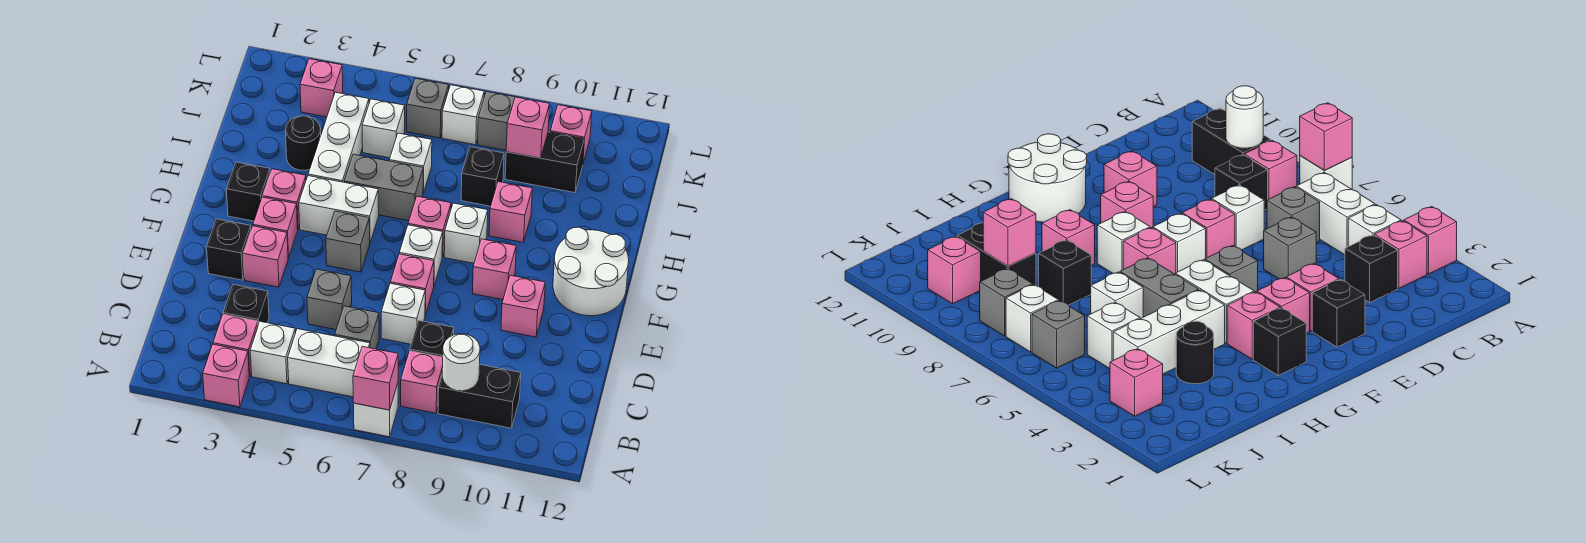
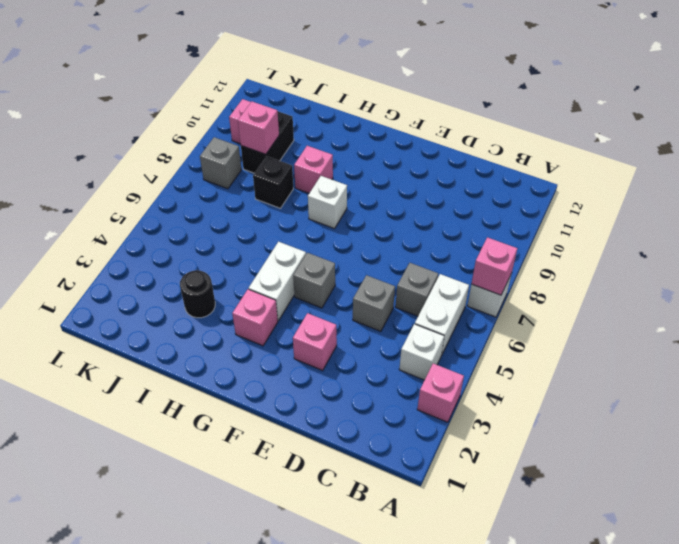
none -> pink 1x1 brick [213,314,258,376]
none -> pink 1x1 brick [401,351,443,413]
none -> black 1x2 brick [438,365,521,428]
none -> black 1x1 brick [223,284,269,325]

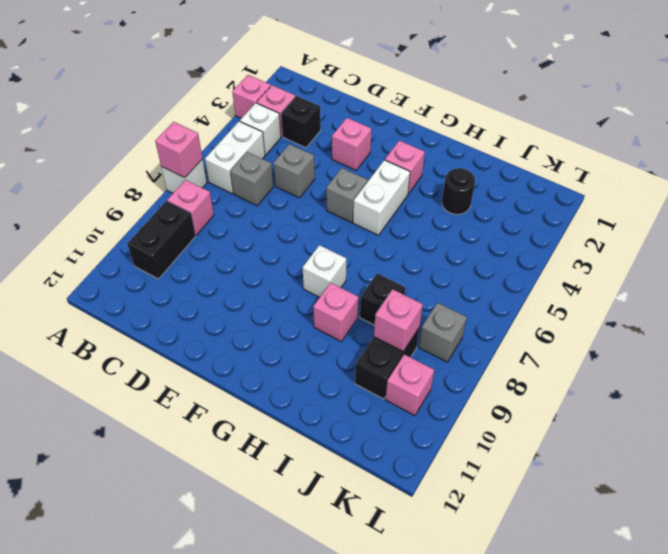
none -> black 1x1 brick [410,321,454,357]
none -> white 1x1 brick [381,283,425,344]
none -> black 1x1 brick [207,219,251,280]
none -> pink 1x1 brick [390,254,434,315]

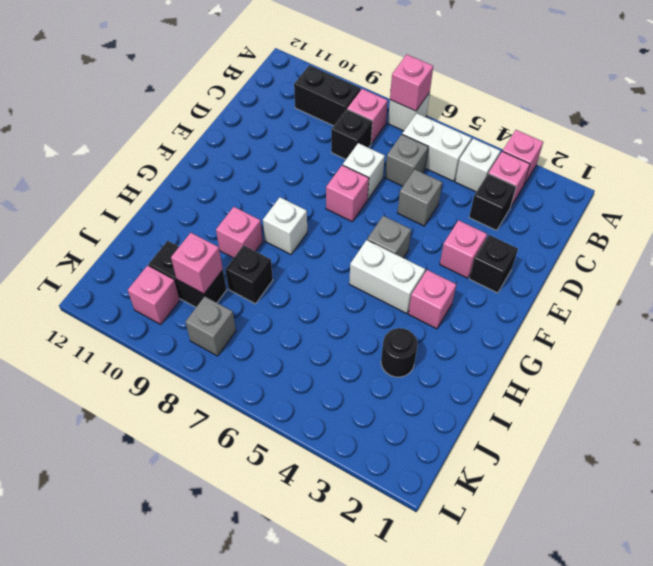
none -> pink 1x1 brick [501,275,545,337]
none -> pink 1x1 brick [253,197,298,258]
none -> white 1x1 brick [399,225,443,285]
none -> pink 1x1 brick [472,239,516,300]

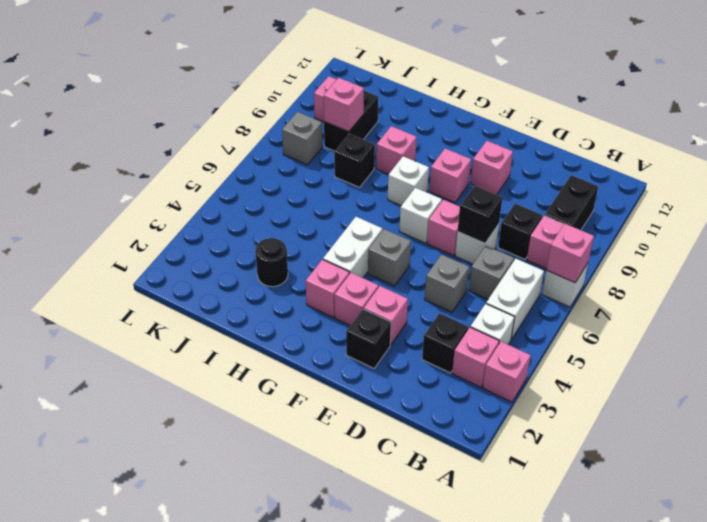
black 1x1 brick [458,186,503,243] -> black 1x1 brick moved to [226,162,270,221]
none -> white 2x2 round brick [553,227,629,316]
none -> pink 1x1 brick [408,196,451,257]
none -> white 1x3 brick [308,92,369,182]
none -> grey 1x2 brick [344,154,423,221]

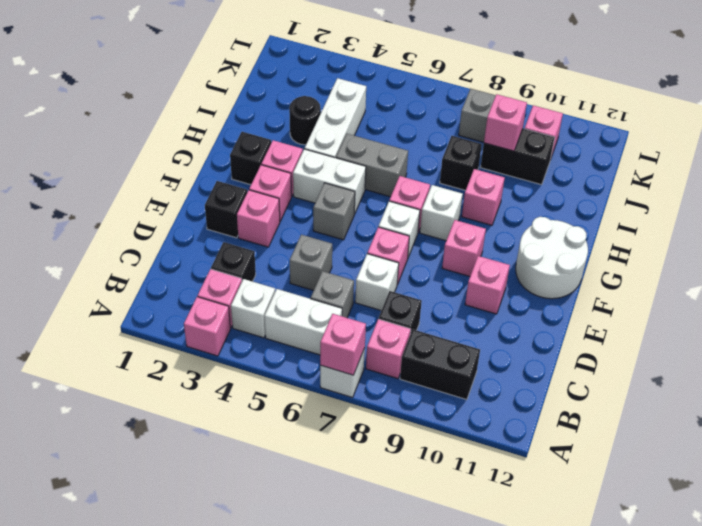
none -> white 1x1 brick [389,133,432,193]
none -> white 1x1 brick [362,99,405,158]
none -> pink 1x1 brick [300,59,343,117]
none -> grey 1x1 brick [407,78,449,138]

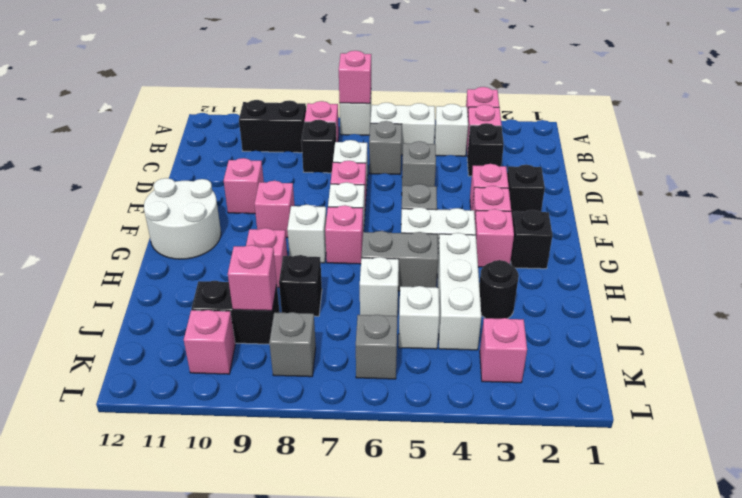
none -> white 1x1 brick [442,85,484,145]
none -> white 1x1 round brick [442,334,480,391]

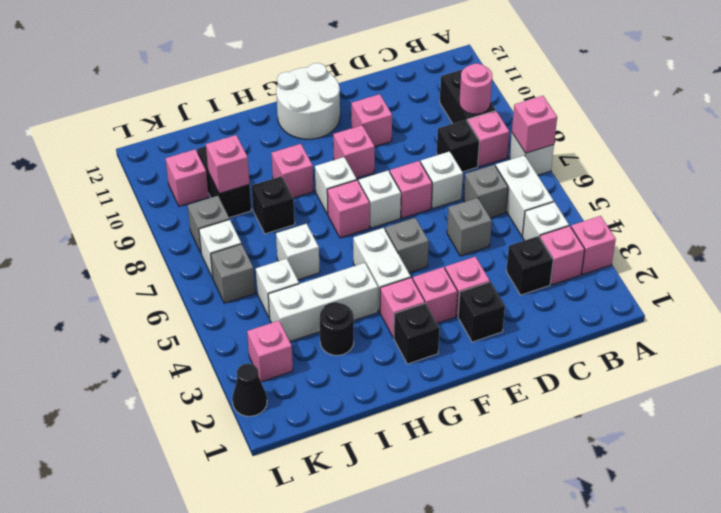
pink 1x1 round brick [459,64,492,114] -> white 1x1 round brick [442,334,480,391]
black 1x1 cone [232,363,267,416] -> none
none -> grey 1x2 brick [344,154,423,221]

